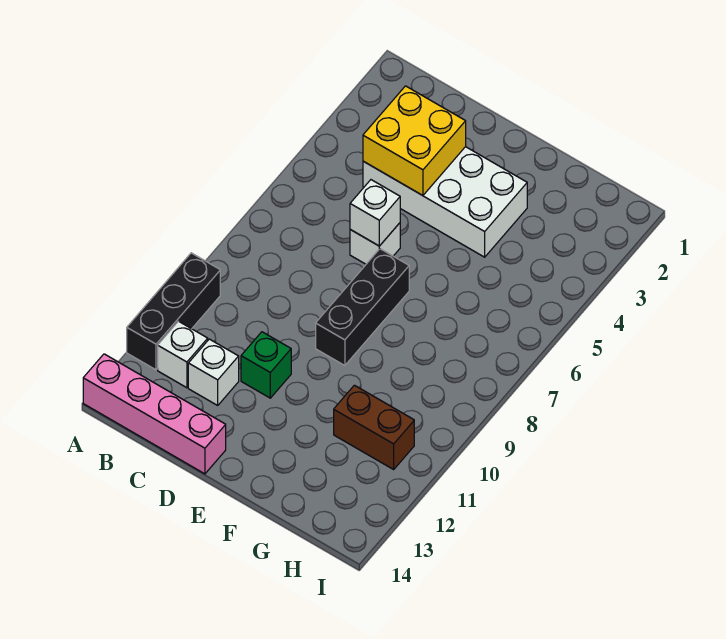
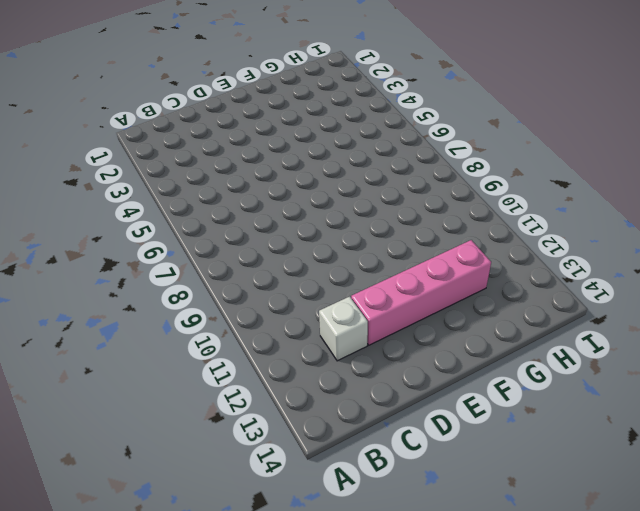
pink 1x4 brick [351,240,491,345] -> pink 1x4 brick moved to [83,354,226,474]
none -> black 1x3 brick [127,253,220,370]
none -> white 1x1 brick [158,321,208,388]

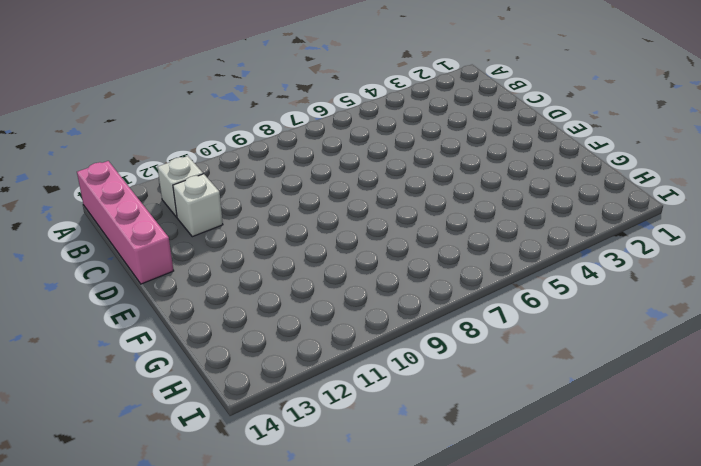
none -> black 1x3 brick [127,253,220,370]
none -> white 2x4 brick [363,147,527,257]

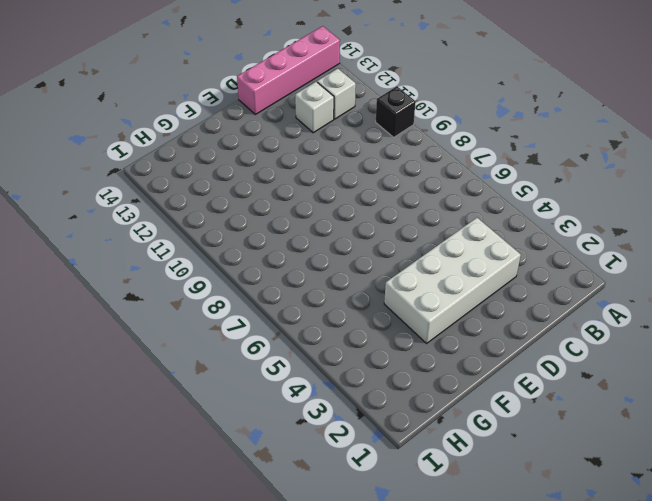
black 1x1 brick [376,86,416,137] -> black 1x3 brick [127,253,220,370]
none -> white 1x1 brick [350,223,400,264]
none -> green 1x1 brick [241,332,291,398]

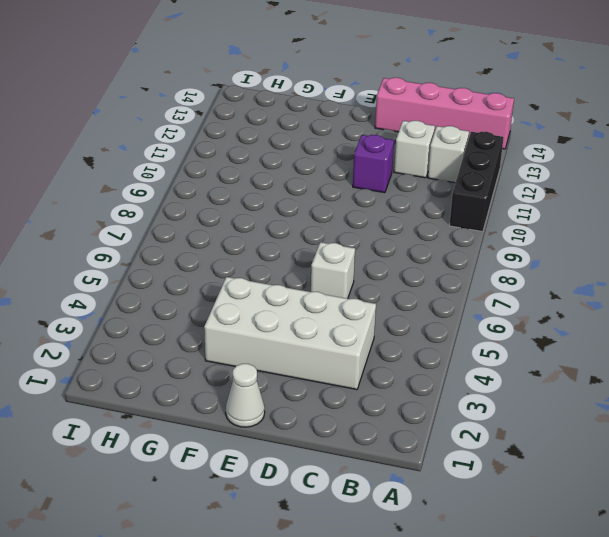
purple 1x1 brick [353,135,394,193] -> green 1x1 brick [241,332,291,398]
white 1x1 cone [226,364,265,427] -> none
none -> black 1x3 brick [316,249,409,366]
none -> brown 1x2 brick [334,385,414,469]

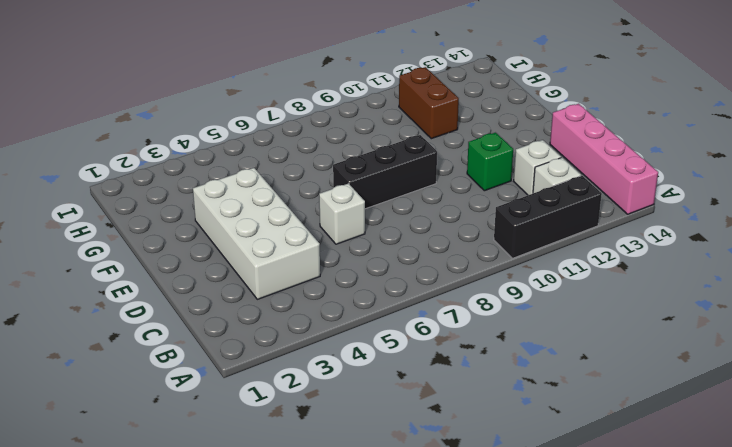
none -> yellow 2x2 brick [363,86,466,196]
none -> white 1x1 brick [350,180,400,246]

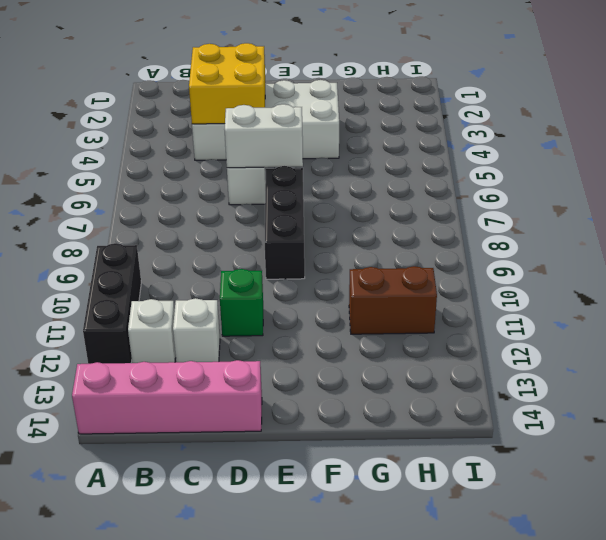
white 1x2 brick [225,104,303,168] -> white 1x1 brick [350,180,400,246]

